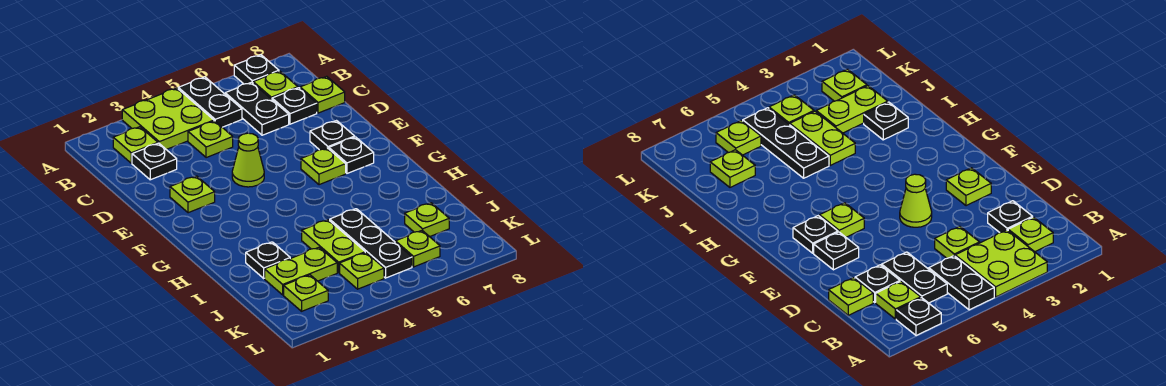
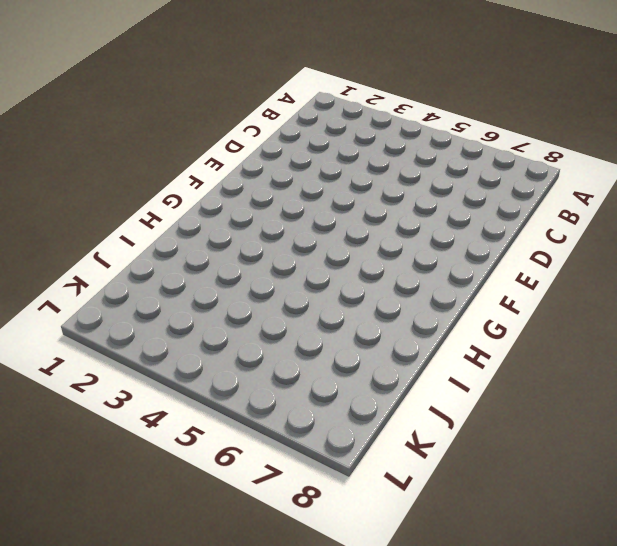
none -> lime 2x2 plate [122,88,214,149]
none -> black 1x2 plate [178,77,242,127]
none -> black 1x1 plate [234,55,279,84]

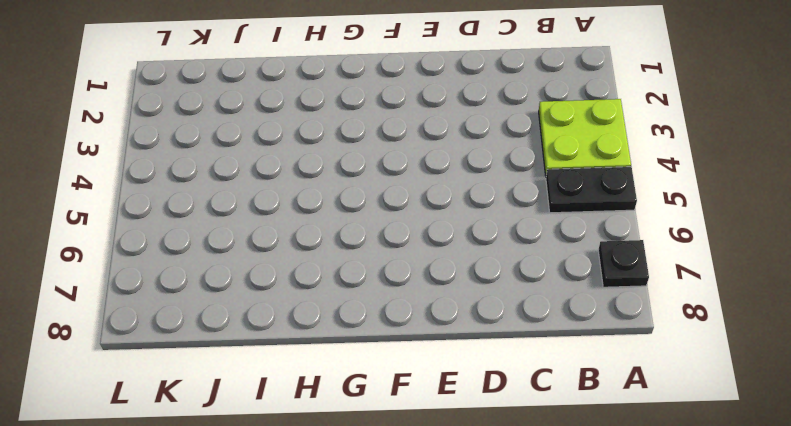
none -> lime 1x1 plate [113,127,158,163]
none -> black 1x2 plate [225,82,289,135]
none -> lime 1x1 plate [253,71,298,99]

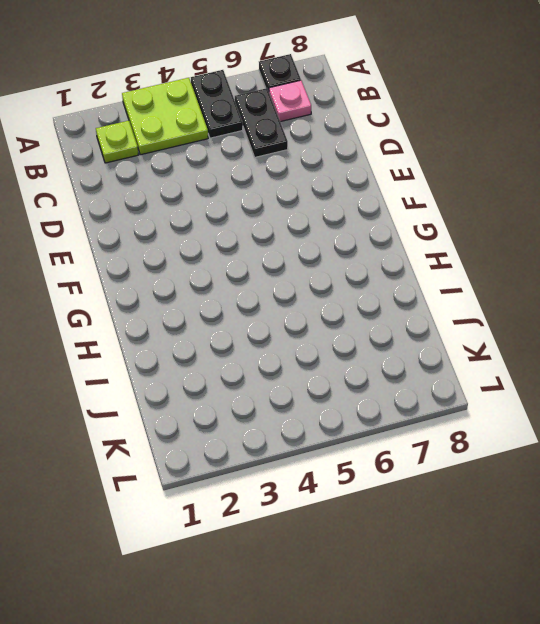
pink 1x1 plate [269,80,311,122] -> lime 1x1 plate [253,71,298,99]
none -> black 1x1 plate [132,143,177,180]
none -> lime 1x1 plate [188,121,233,158]
none -> black 1x1 plate [272,88,317,124]

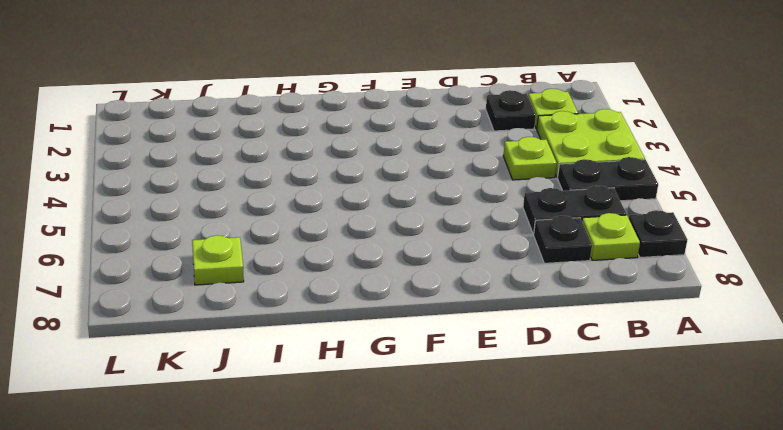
none -> lime 1x1 plate [300,76,345,113]
none -> lime 1x1 plate [170,176,215,213]
none -> lime 1x1 cone [232,133,264,187]

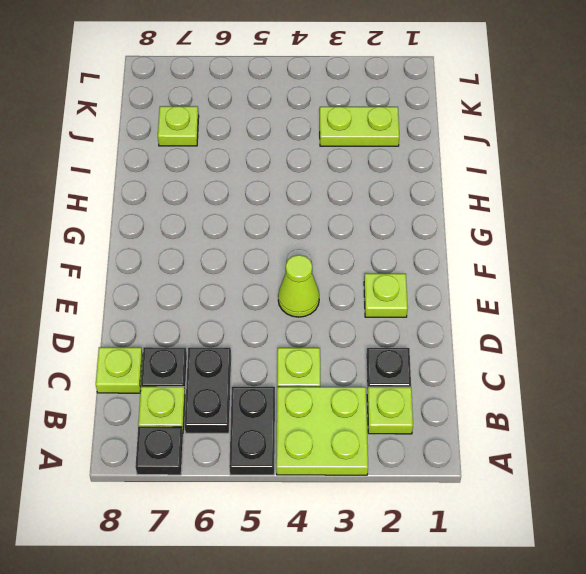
none -> black 1x1 plate [310,121,355,150]
none -> lime 1x1 plate [301,148,346,185]
none -> black 1x1 plate [329,137,374,173]

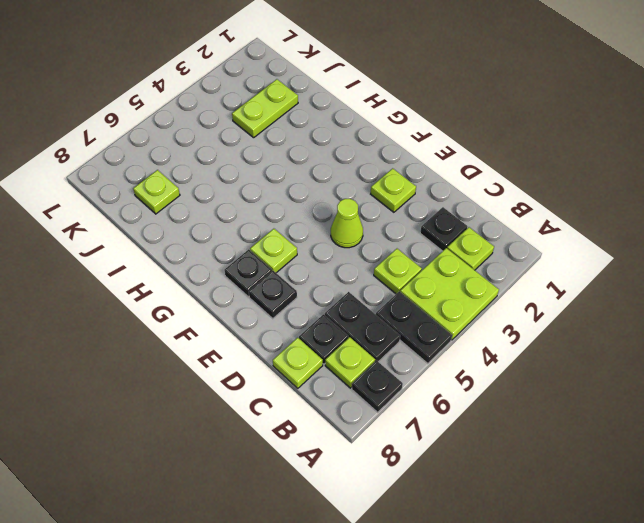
none -> black 1x1 plate [246,242,290,278]
none -> lime 1x2 plate [302,220,365,273]
none -> black 1x3 plate [330,209,412,278]

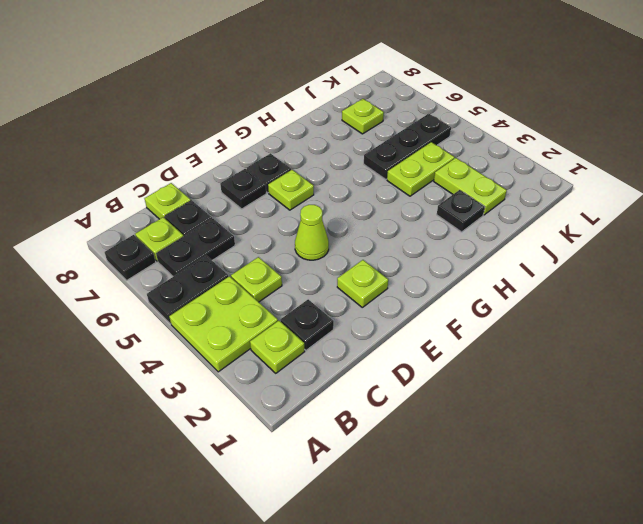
none -> lime 1x1 plate [284,275,328,311]
none -> lime 1x1 plate [340,253,384,289]
none -> lime 1x1 plate [395,231,440,267]

